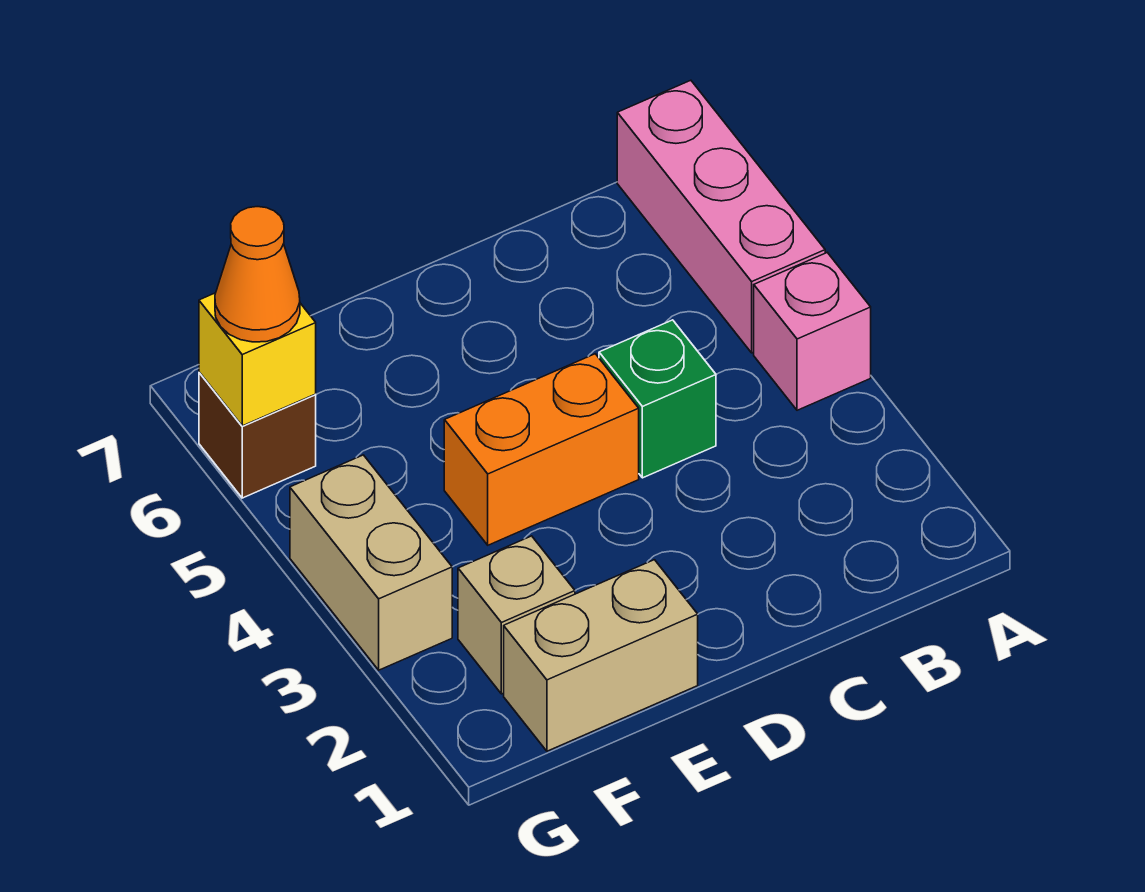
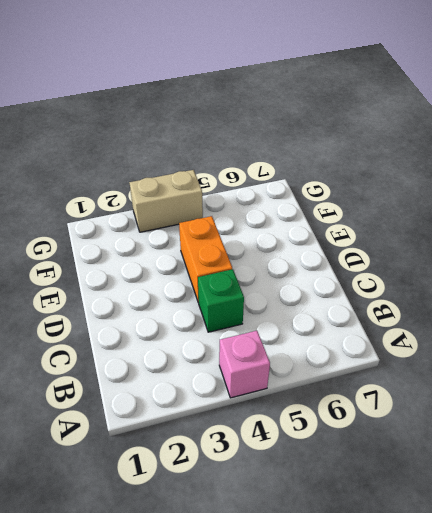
none -> pink 1x3 brick [617,80,825,353]
none -> tan 1x2 brick [504,560,698,751]

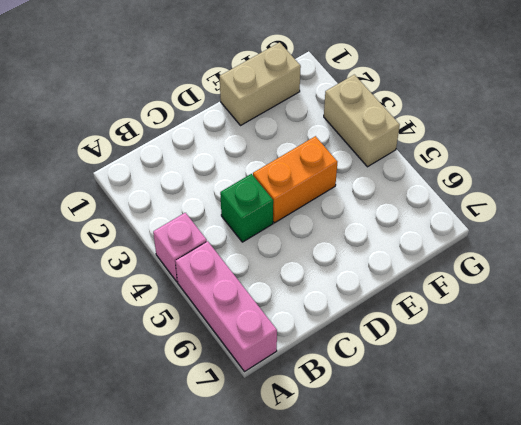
none -> tan 1x1 brick [458,536,575,694]
none -> brown 1x1 brick [199,372,316,498]

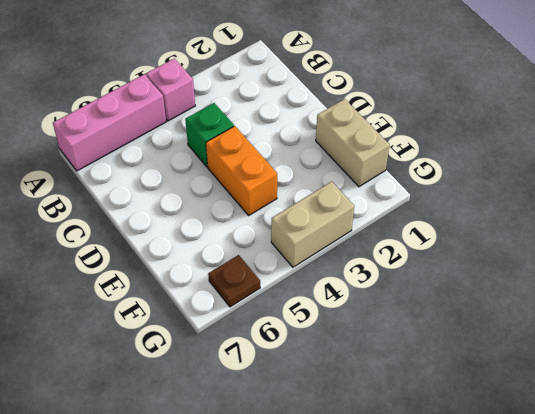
brown 1x1 plate [208,255,260,307] -> brown 1x1 brick [199,372,316,498]
none -> tan 1x1 brick [458,536,575,694]
none -> yellow 1x1 brick [199,293,316,426]

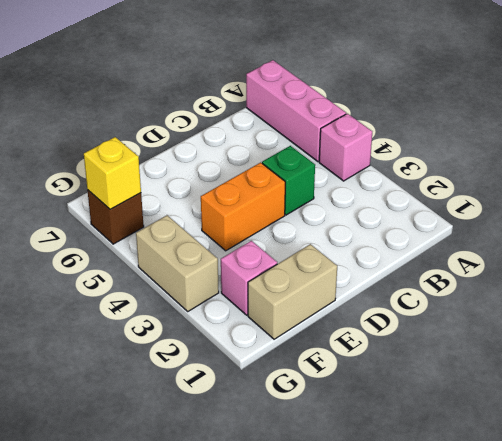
pink 1x1 brick [221,241,277,315] -> tan 1x1 brick [458,536,575,694]
none -> orange 1x1 cone [215,207,300,342]

